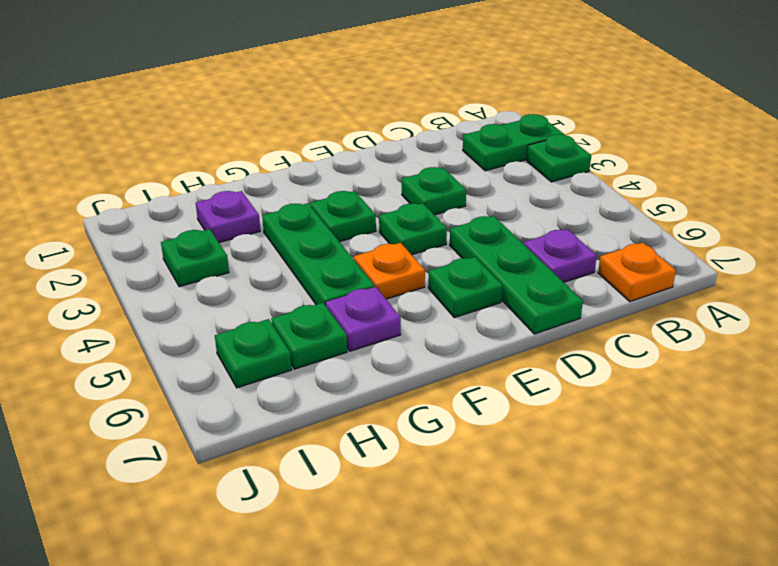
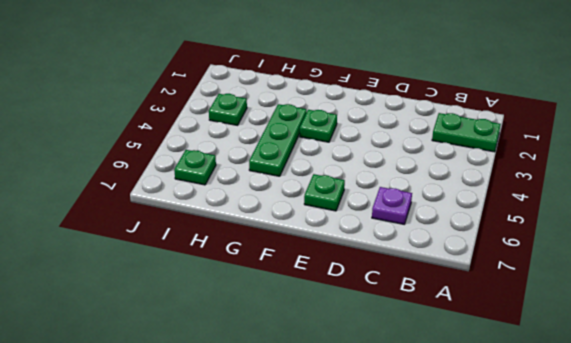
none -> green 1x1 plate [527,134,591,182]
none -> orange 1x1 plate [598,243,676,301]
none -> green 1x1 plate [402,167,466,215]

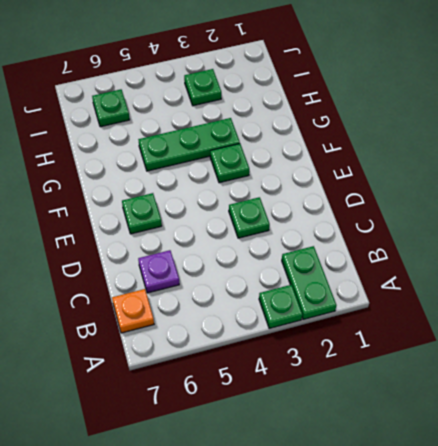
none -> green 1x3 plate [450,216,583,334]
none -> green 1x1 plate [379,203,447,255]
none -> orange 1x1 plate [354,243,425,299]

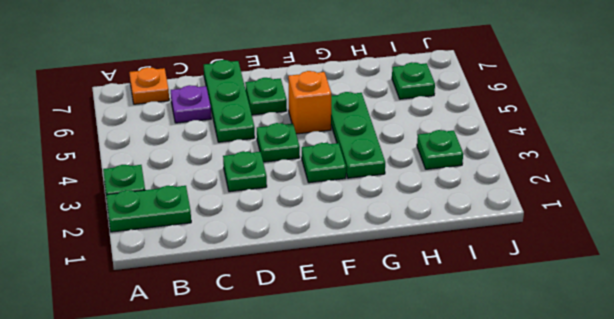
orange 1x1 brick [288,71,331,134] -> orange 1x1 plate [354,243,425,299]
none -> purple 1x1 plate [326,287,401,351]
none -> purple 1x1 plate [196,191,260,242]
none -> green 1x1 plate [271,303,347,369]

